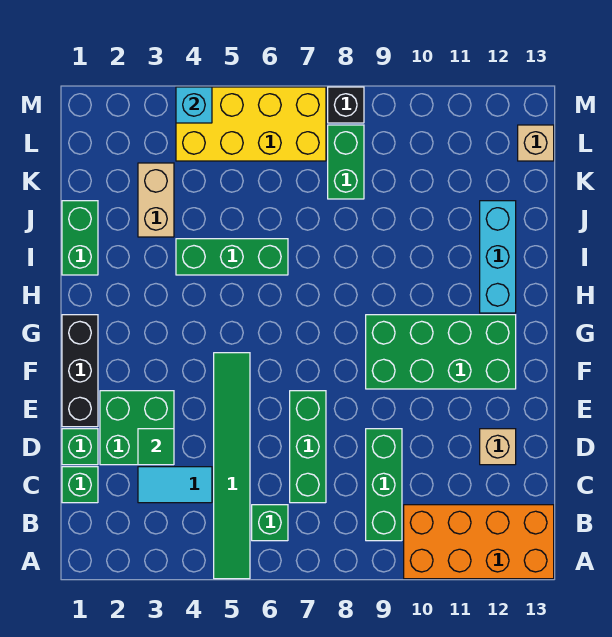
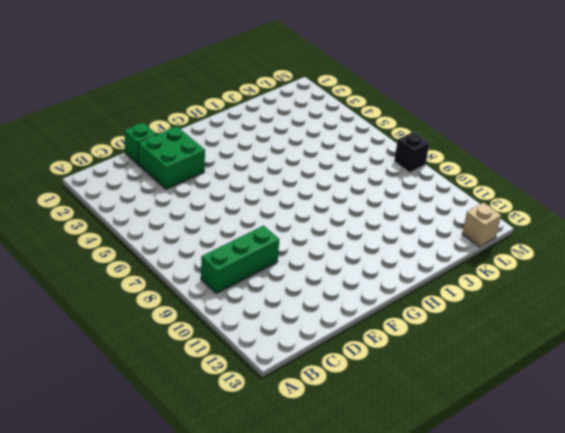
none -> green 1x6 tile [214,353,250,579]
none -> orange 2x4 brick [404,505,554,579]
none -> green 1x1 brick [252,505,288,541]

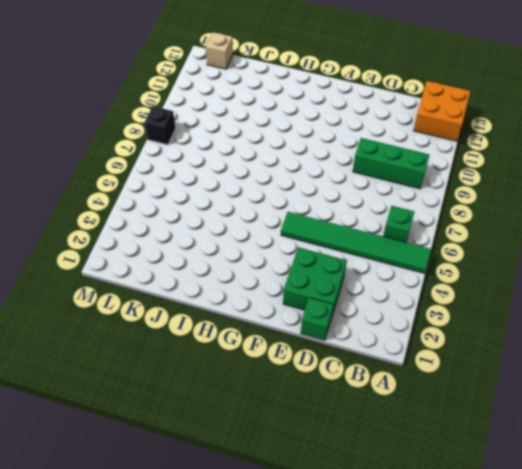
orange 2x2 brick [413,81,470,141] -> orange 2x4 brick [404,505,554,579]
none -> green 1x1 brick [62,467,98,503]
none -> cyan 1x2 tile [138,467,212,503]
none -> green 1x3 brick [290,391,326,503]

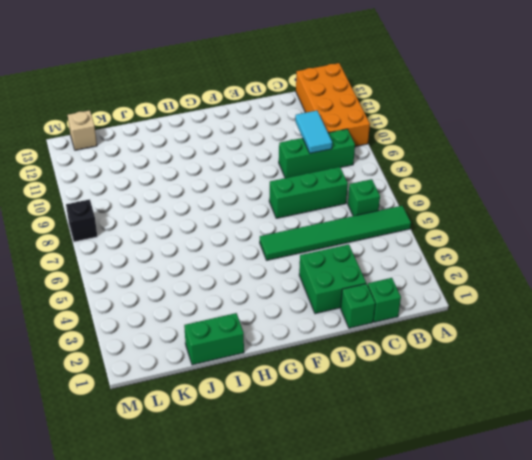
cyan 1x2 tile [295,111,332,153] -> cyan 1x2 tile moved to [138,467,212,503]
none -> tan 1x1 brick [480,429,516,465]
none -> black 1x3 brick [62,315,98,427]
none -> green 2x4 brick [366,315,516,389]

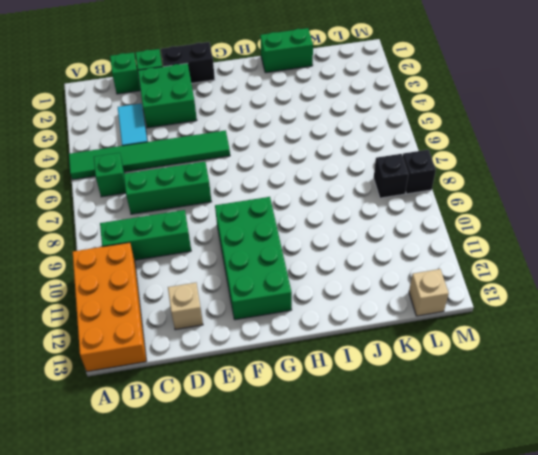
black 1x2 brick [161,42,215,83] -> black 1x3 brick [62,315,98,427]
black 1x1 brick [374,154,409,198] -> green 1x2 brick [328,125,364,199]
none -> cyan 1x3 brick [480,201,516,313]
none -> green 1x3 brick [176,239,288,275]
none -> tan 1x2 brick [138,163,174,237]

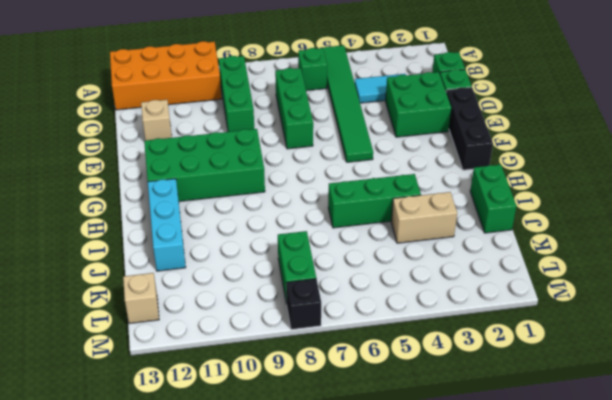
tan 1x2 brick [391,192,457,243] -> tan 1x2 brick turned to [138,163,174,237]
none -> yellow 2x4 brick [176,87,326,161]
none -> green 1x1 tile [138,429,174,465]
none -> cyan 1x1 brick [176,87,212,123]

